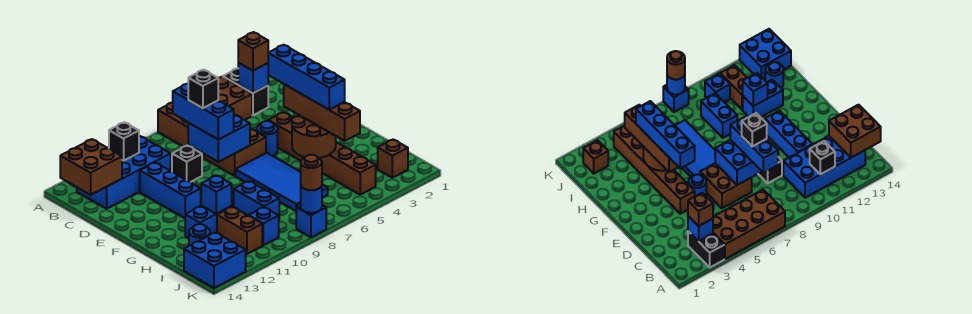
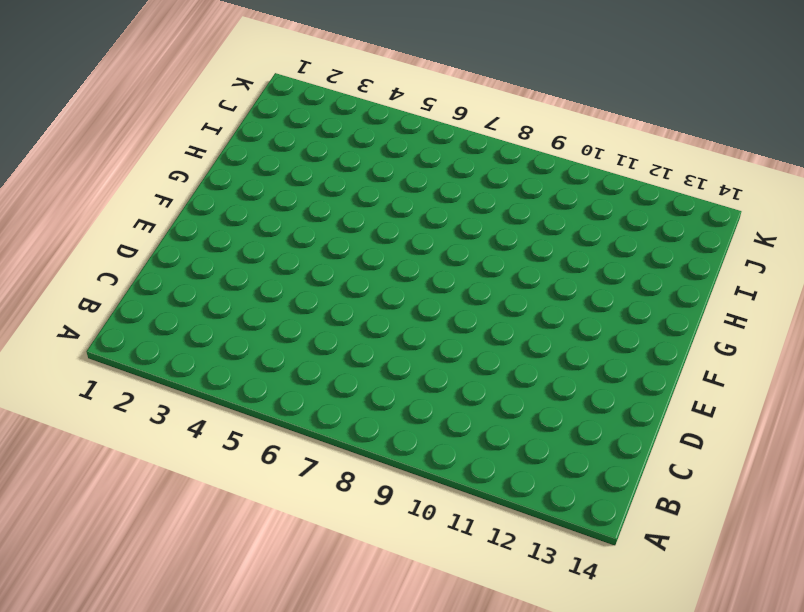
none -> black 1x2 brick [223,69,268,115]
none -> brown 2x4 brick [158,77,252,147]
none -> blue 2x4 brick [77,136,171,209]
none -> brown 2x2 brick [204,128,266,176]

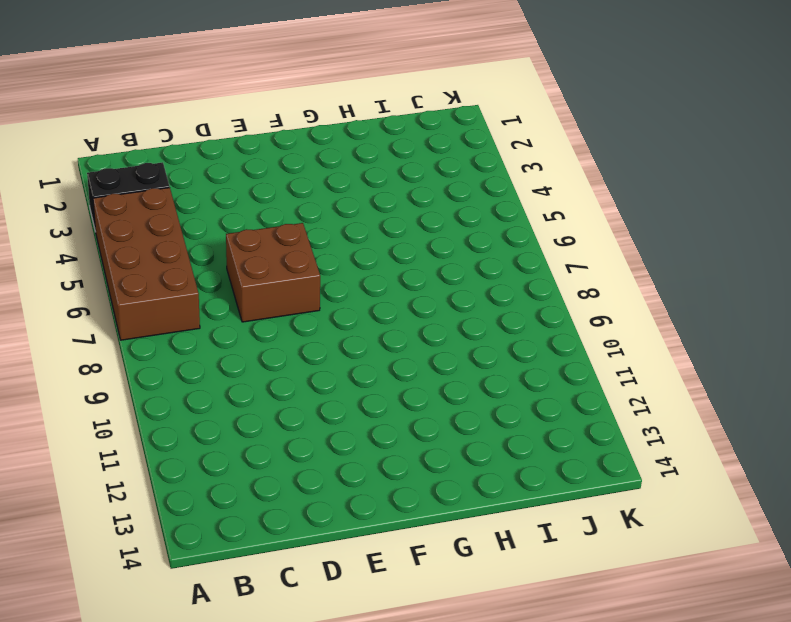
none -> blue 2x4 brick [77,136,171,209]
none -> black 1x1 brick [172,146,202,182]
none -> blue 1x3 brick [140,162,201,218]
none -> brown 1x6 brick [268,112,376,195]

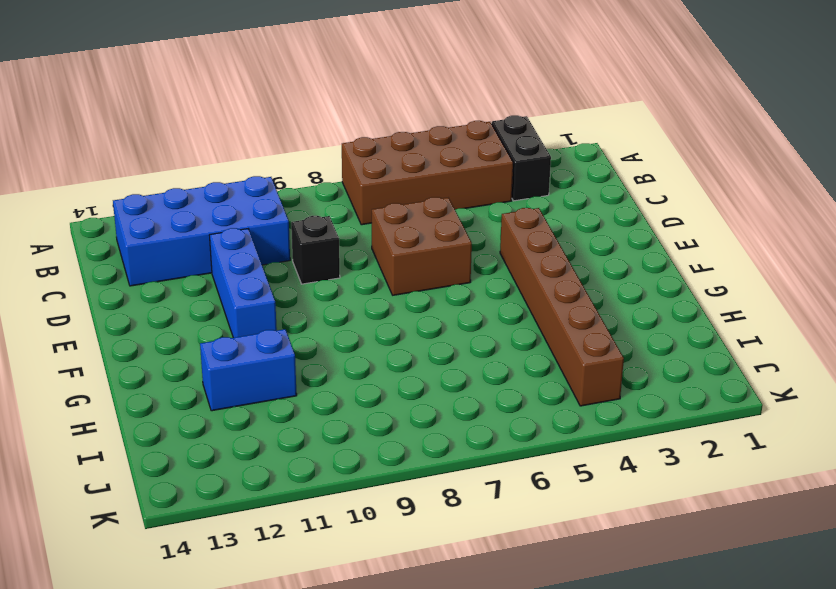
none -> blue 1x1 round brick [257,121,278,156]
none -> blue 2x4 tile [235,153,328,211]
none -> blue 1x2 brick [234,181,279,216]
none -> brown 1x2 brick [217,207,262,254]

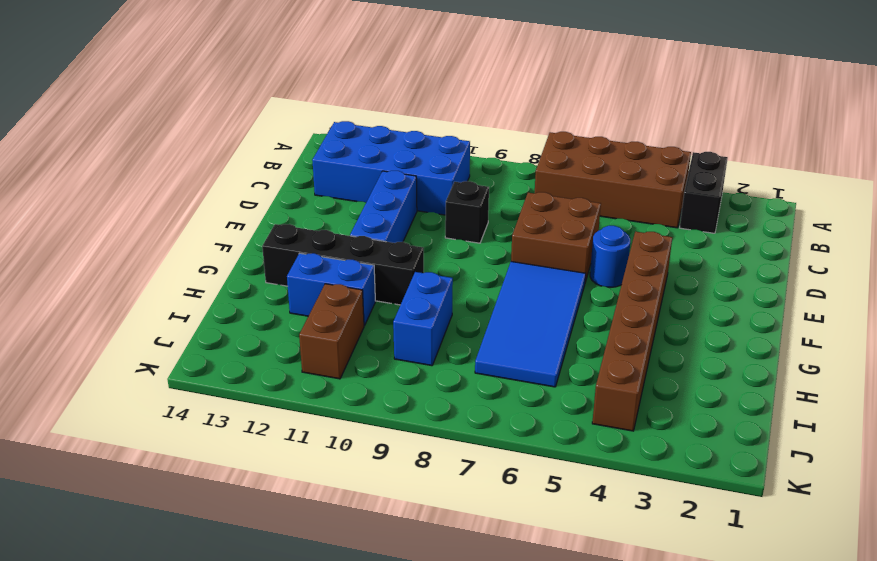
black 1x4 brick [262,224,424,305] -> none
none -> blue 1x1 round brick [189,224,210,246]
none -> brown 1x1 brick [378,139,408,178]
none -> blue 1x1 brick [249,207,279,245]
none -> blue 2x2 brick [184,232,246,288]

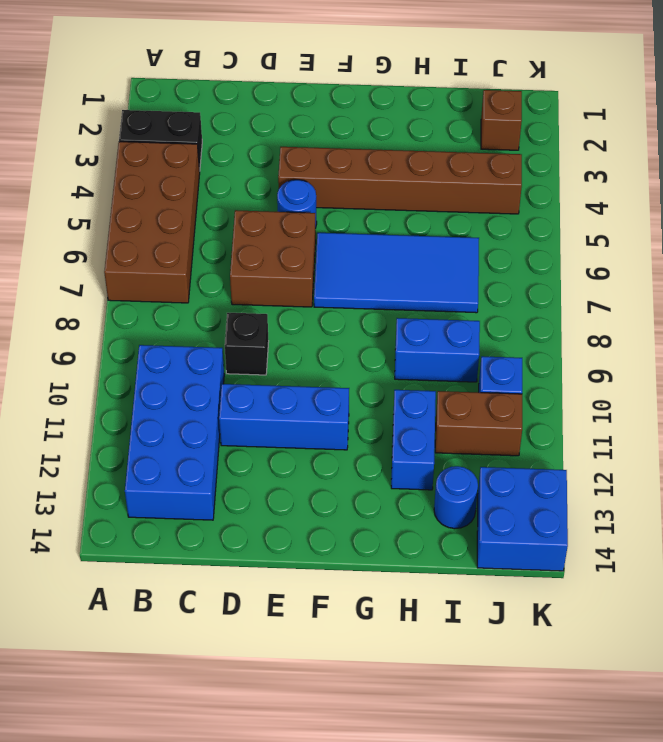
none -> blue 1x1 brick [296,205,326,237]
none -> blue 1x1 brick [238,63,268,93]
none -> black 1x1 brick [109,122,139,161]
none -> brown 2x2 brick [60,139,122,195]

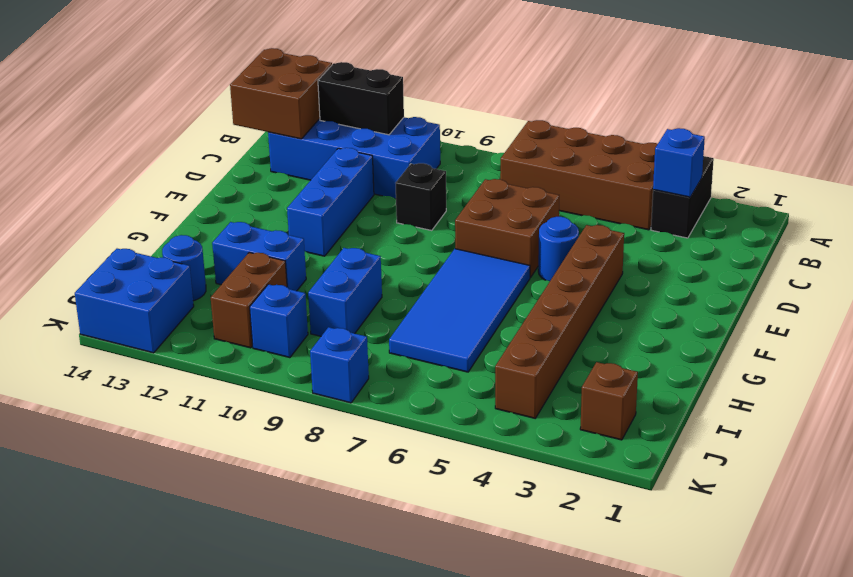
black 1x2 brick [318,62,404,135] -> black 1x1 brick [109,122,139,161]
none -> blue 2x2 brick [188,114,250,162]
none -> brown 2x2 round brick [292,115,336,158]
none -> blue 1x1 brick [201,175,232,214]
none -> blue 1x1 round brick [301,186,322,213]

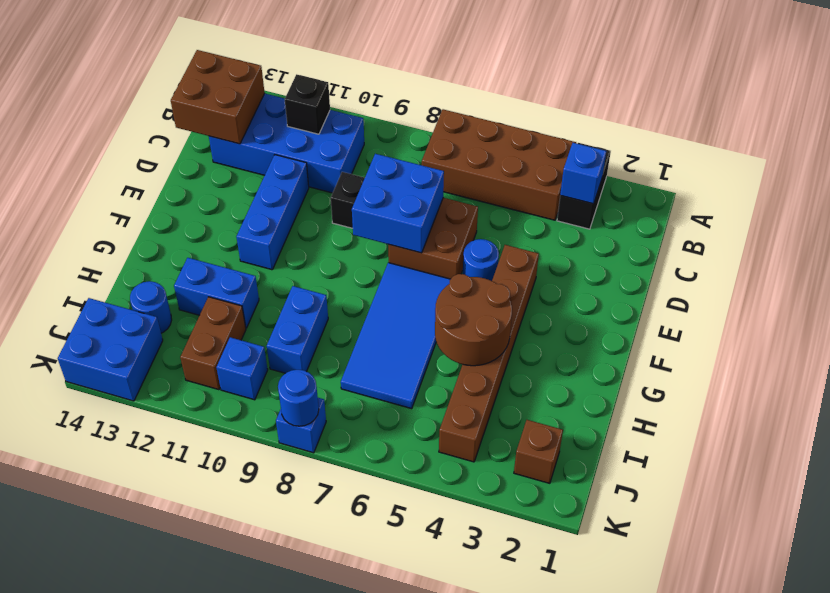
none -> blue 1x1 brick [201,175,232,214]
none -> brown 1x1 brick [238,32,268,71]
none -> blue 1x3 brick [172,84,234,140]
none -> brown 1x4 brick [284,84,360,141]

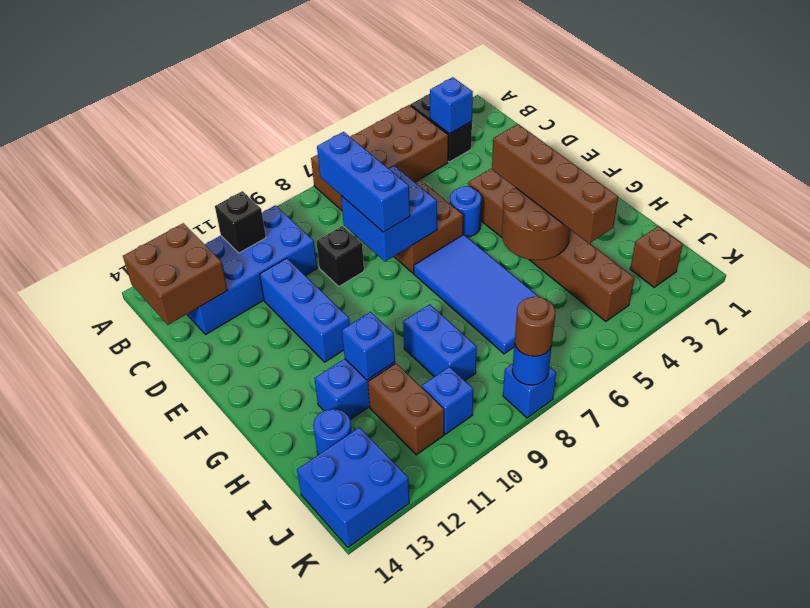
none -> brown 1x1 brick [238,32,268,71]
none -> black 1x1 brick [188,70,218,108]
none -> blue 1x4 brick [268,45,345,110]

